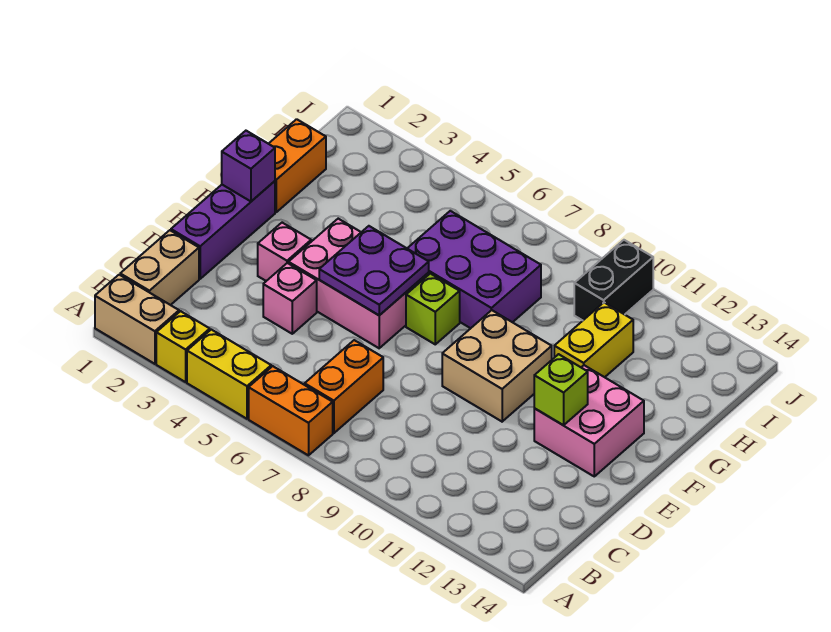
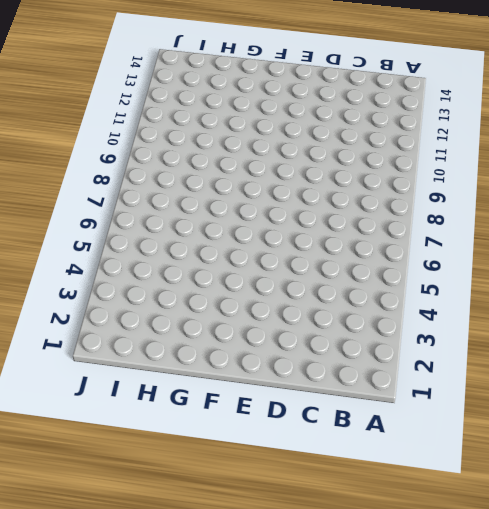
none -> tan 1x2 brick [95,275,179,364]
none -> yellow 1x1 brick [156,311,210,382]
none -> yellow 1x2 brick [187,330,271,419]

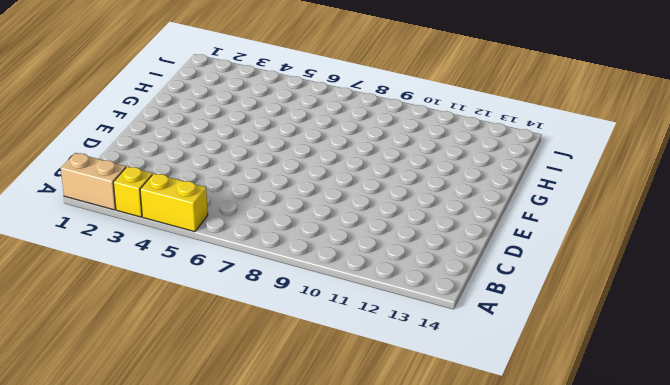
none -> orange 1x2 brick [249,366,333,455]
none -> tan 1x2 brick [120,230,199,305]
none -> orange 1x2 brick [305,340,383,433]

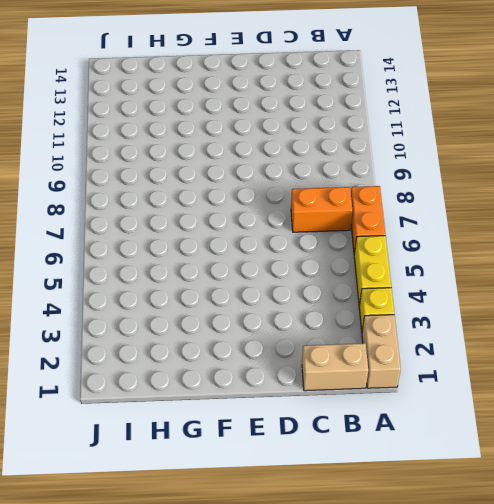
none -> purple 1x3 brick [171,181,275,279]
none -> pink 1x1 brick [263,263,317,334]
none -> pink 1x1 brick [258,223,311,281]

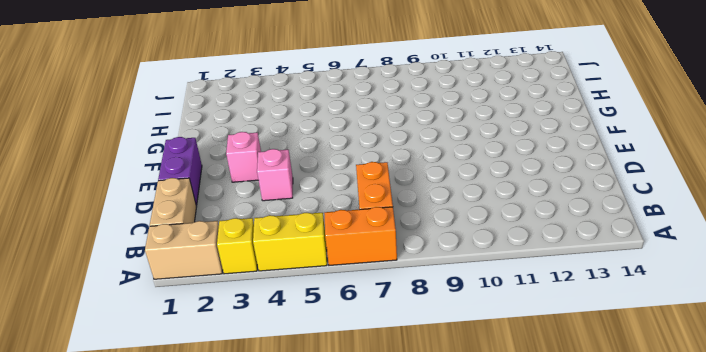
purple 1x2 brick [158,137,202,206] -> purple 1x3 brick [171,181,275,279]
none -> pink 2x3 brick [289,219,429,348]
none -> tan 2x2 brick [442,310,552,422]
none -> pink 2x2 brick [534,365,644,476]

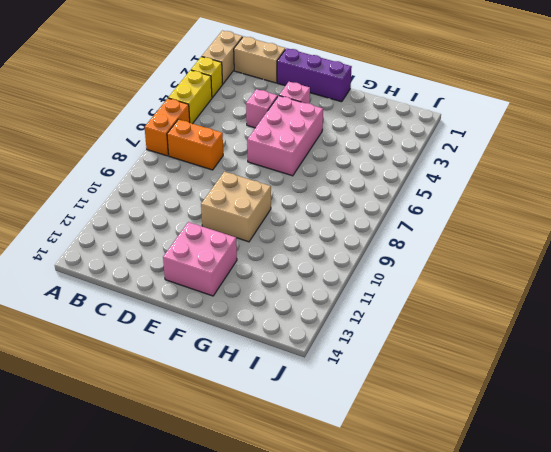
none -> lime 1x1 brick [406,274,460,344]
none -> orange 1x2 brick [269,119,326,212]
none -> purple 2x3 brick [407,211,541,328]

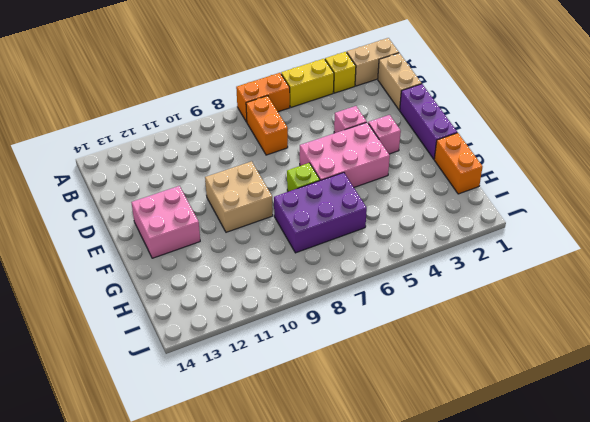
none -> yellow 1x2 brick [554,303,633,377]
none -> black 1x2 brick [574,240,653,320]
none -> purple 2x2 plate [319,226,429,315]

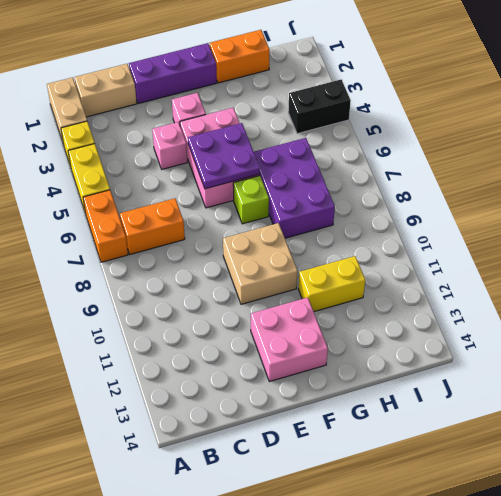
black 1x2 brick [288,80,351,134] -> black 1x2 brick moved to [574,240,653,320]
none -> lime 1x1 brick [534,354,588,425]
none -> purple 1x1 brick [222,131,275,201]

